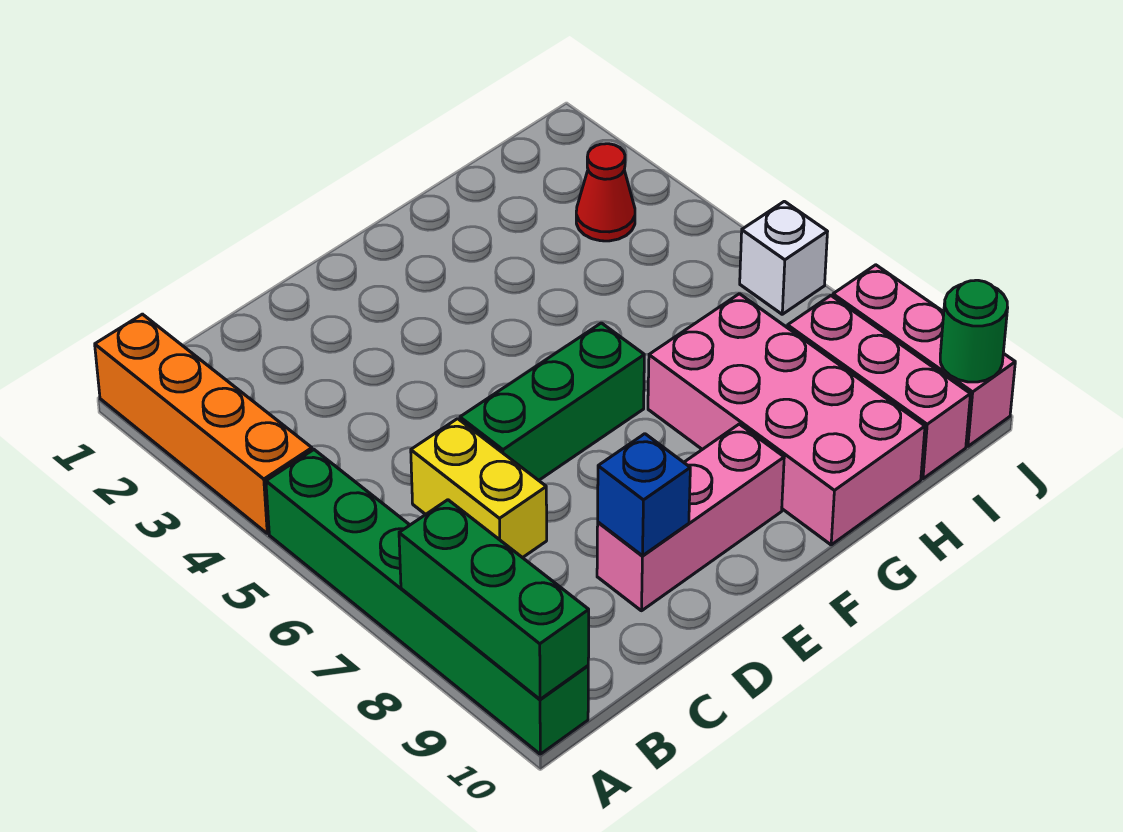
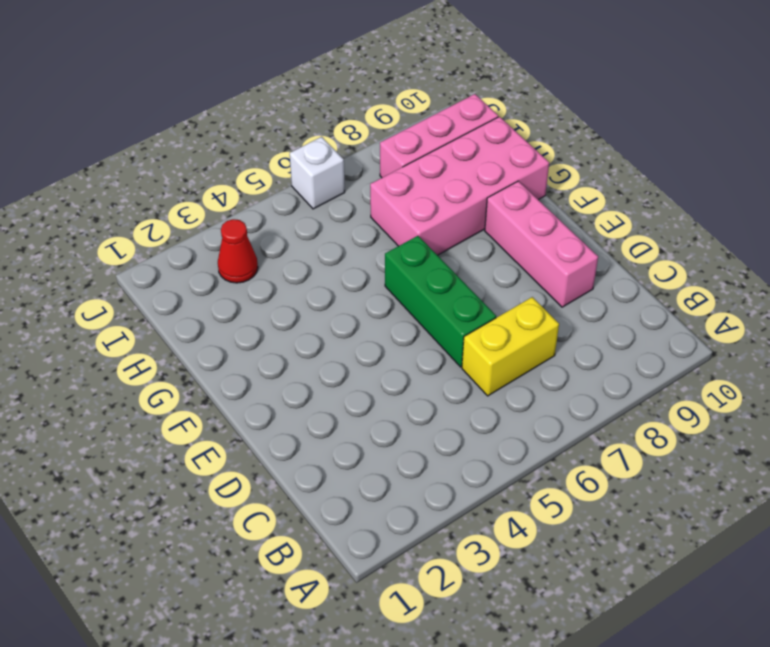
none -> orange 1x4 brick [95,314,312,533]
none -> green 1x6 brick [266,450,588,754]
none -> pink 1x3 brick [833,265,1015,446]

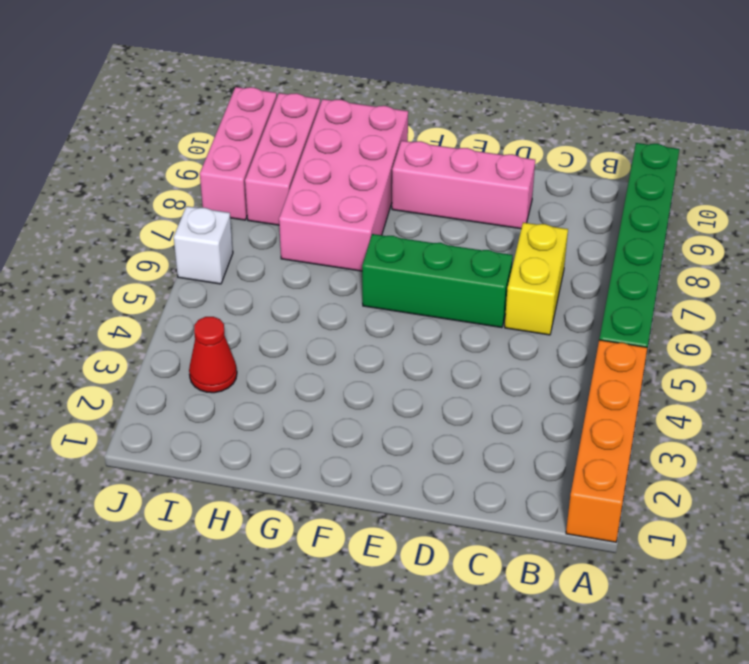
none -> green 1x3 brick [399,500,589,699]
none -> blue 1x1 brick [598,434,690,556]
none -> green 1x1 round brick [940,280,1008,382]

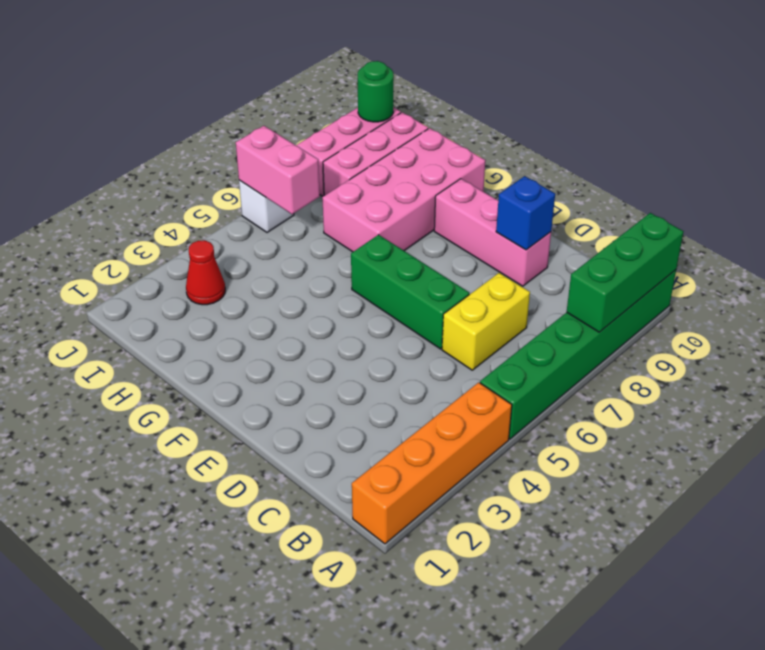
pink 1x2 brick [236,126,320,214] -> none

